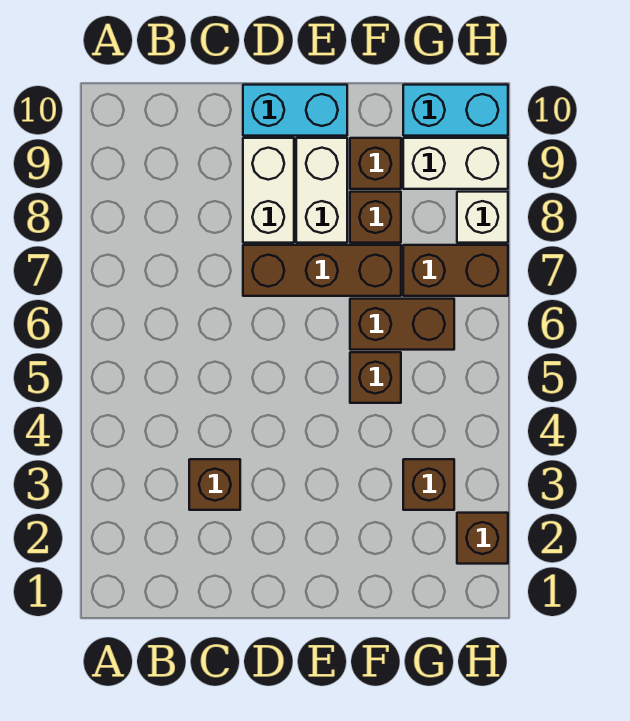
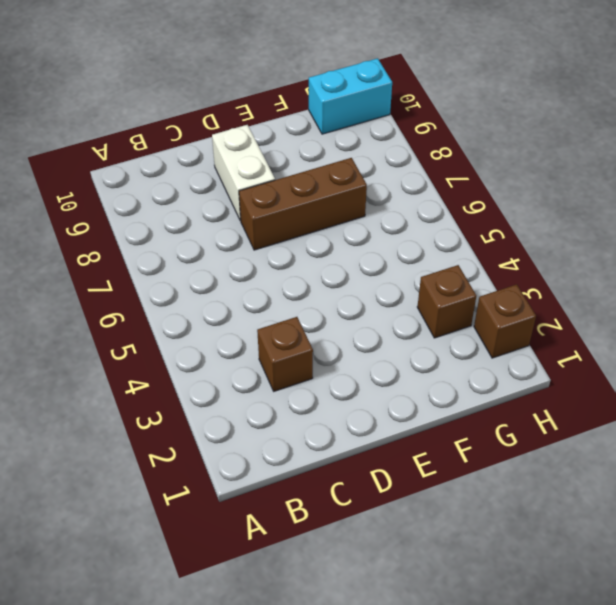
none -> cyan 1x2 brick [243,85,347,136]
none -> white 1x2 brick [296,138,347,243]
none -> brown 1x1 brick [350,352,401,403]

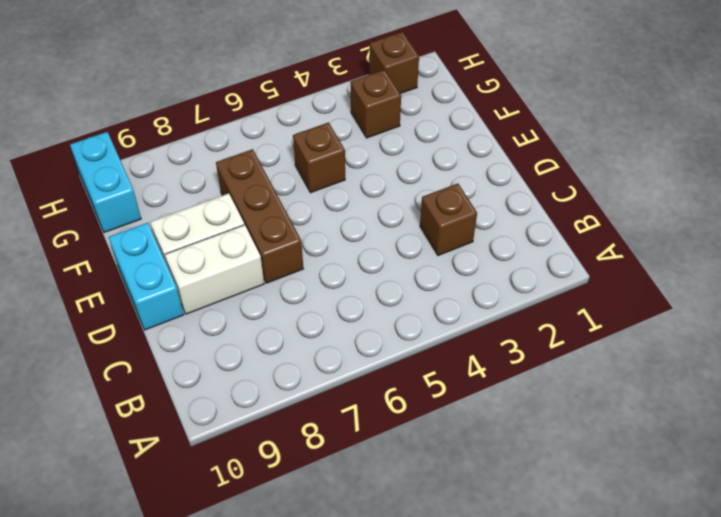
none -> brown 1x2 brick [350,299,454,350]
none -> brown 1x1 brick [350,192,401,243]
none -> brown 1x1 brick [350,138,401,189]

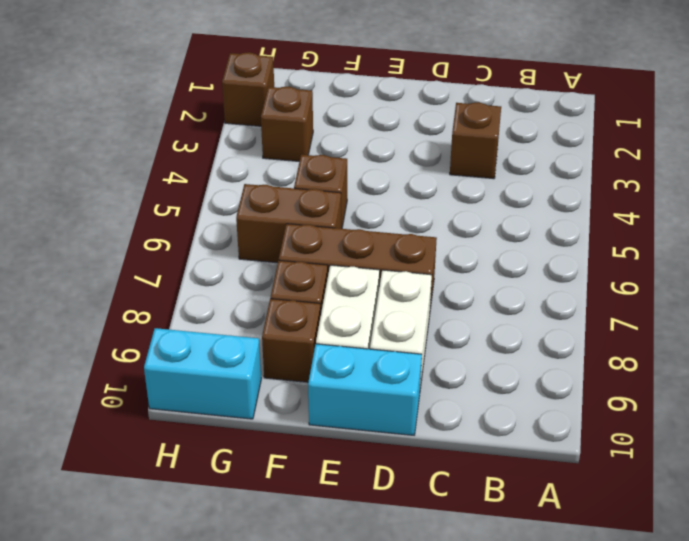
none -> brown 1x2 brick [403,245,508,296]
none -> white 1x2 brick [403,138,508,189]
none -> white 1x1 brick [457,192,508,243]

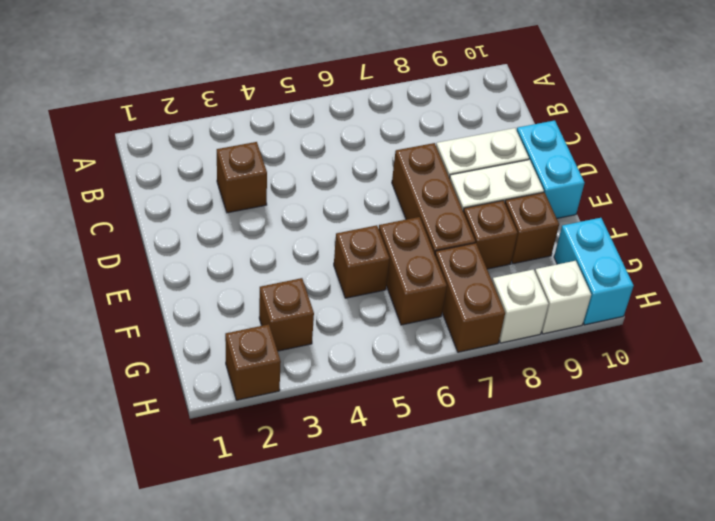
white 1x1 brick [535,261,591,334] -> white 1x2 brick [403,138,508,189]

